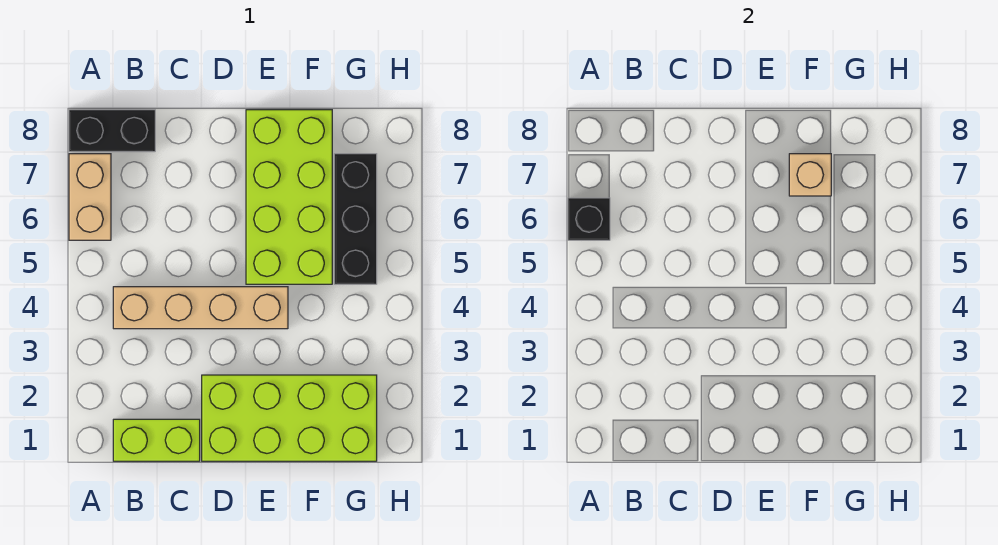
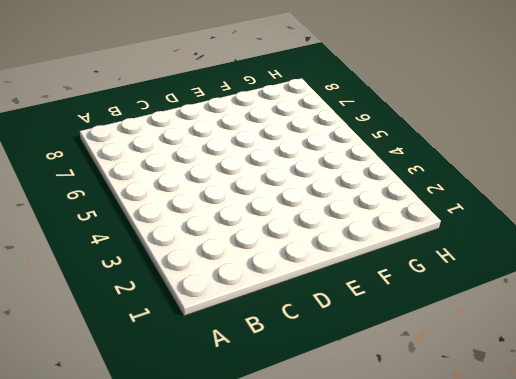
none -> tan 1x2 brick [69,154,111,240]
none -> black 1x2 brick [69,110,155,152]

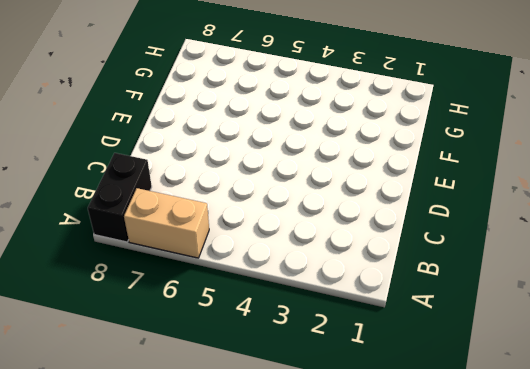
none -> lime 1x2 brick [113,419,200,461]
none -> tan 1x4 brick [113,287,288,329]

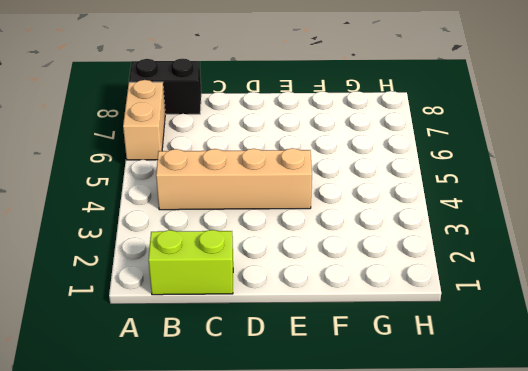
none -> lime 2x4 brick [202,375,377,461]
none -> lime 2x4 brick [246,110,332,284]

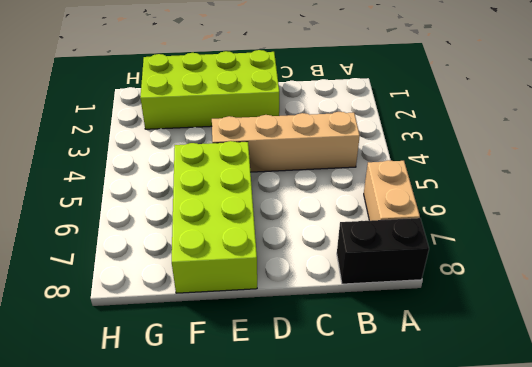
none -> lime 1x2 brick [113,419,200,461]
none -> black 1x3 brick [334,154,377,284]

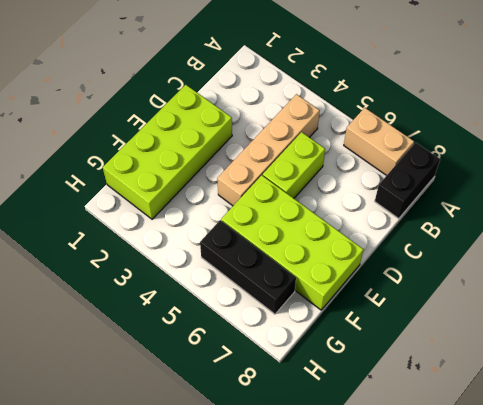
lime 1x2 brick [263,132,325,198] -> lime 1x2 brick moved to [113,419,200,461]
none -> black 1x1 brick [568,198,610,240]
none -> tan 1x1 brick [789,154,831,196]

